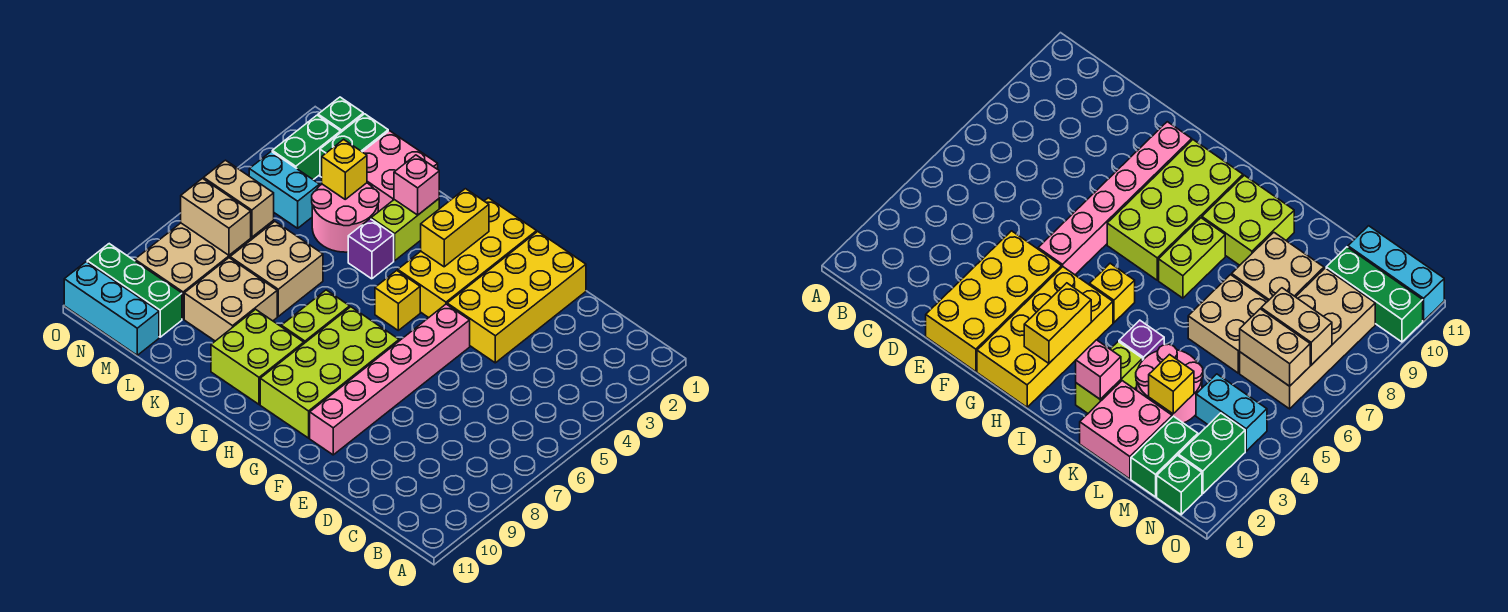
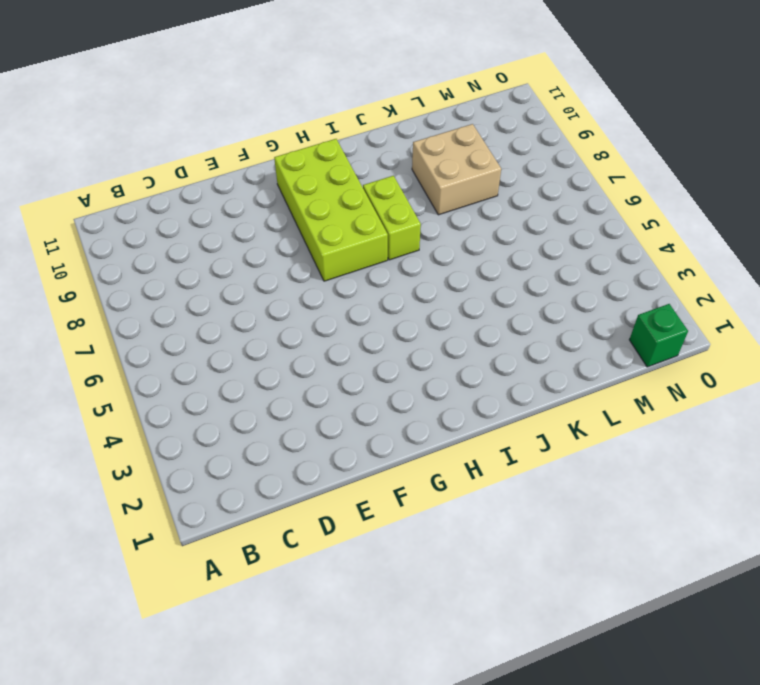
none -> yellow 2x4 brick [447,232,586,363]
none -> pink 1x6 brick [310,304,470,455]
none -> yellow 2x4 brick [398,198,537,318]

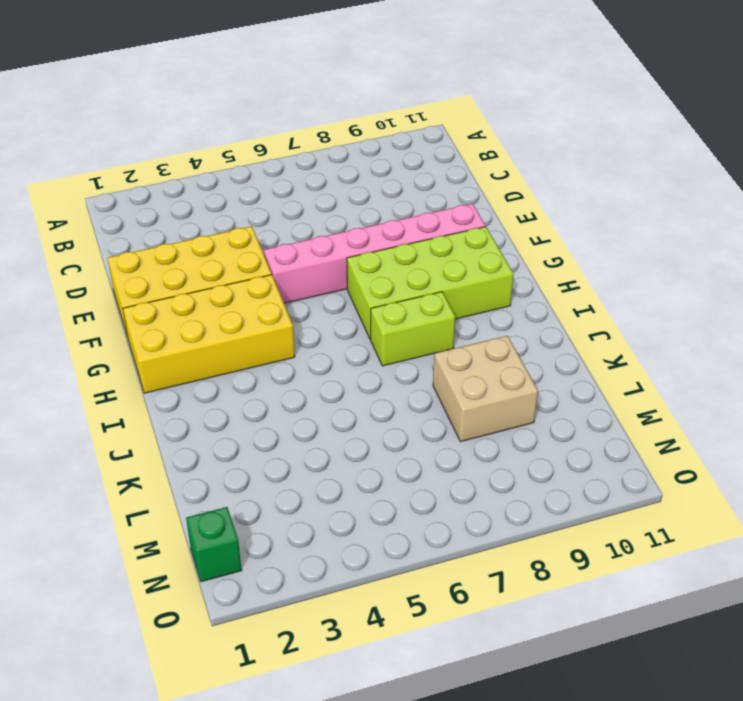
none -> yellow 1x1 brick [375,270,420,330]
none -> lime 2x2 brick [211,309,304,404]
none -> lime 1x2 brick [371,199,439,261]

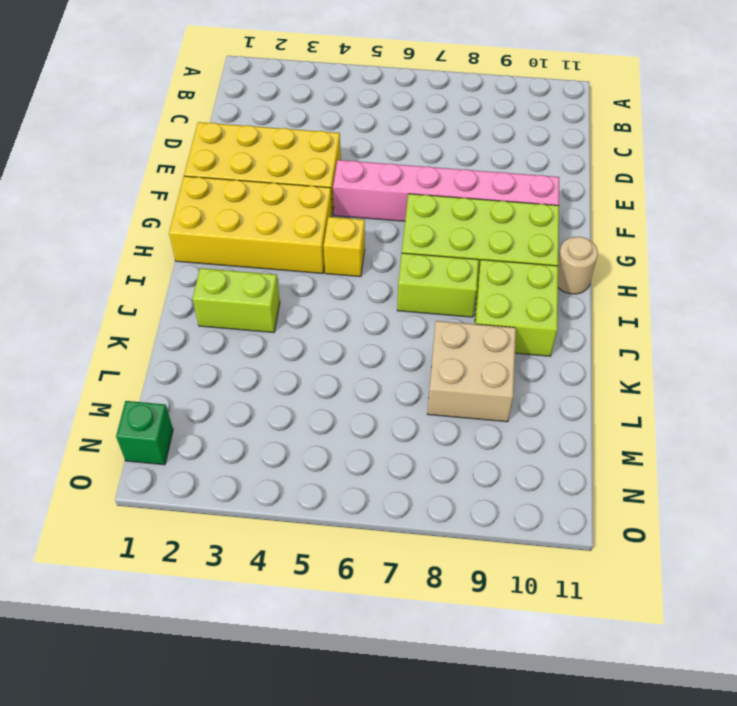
tan 1x1 round brick [558,237,598,294] -> none
none -> purple 1x1 brick [348,219,394,279]
none -> pink 2x2 brick [363,131,438,212]
none -> pink 2x2 round brick [312,183,379,252]

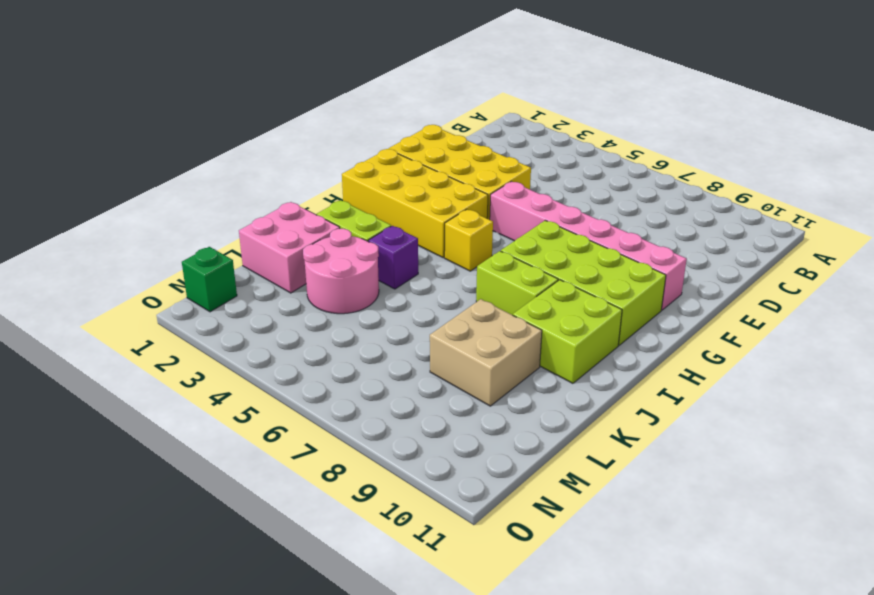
none -> tan 2x2 brick [230,222,323,316]
none -> green 1x2 brick [320,114,388,177]
none -> cyan 1x2 brick [249,151,319,228]

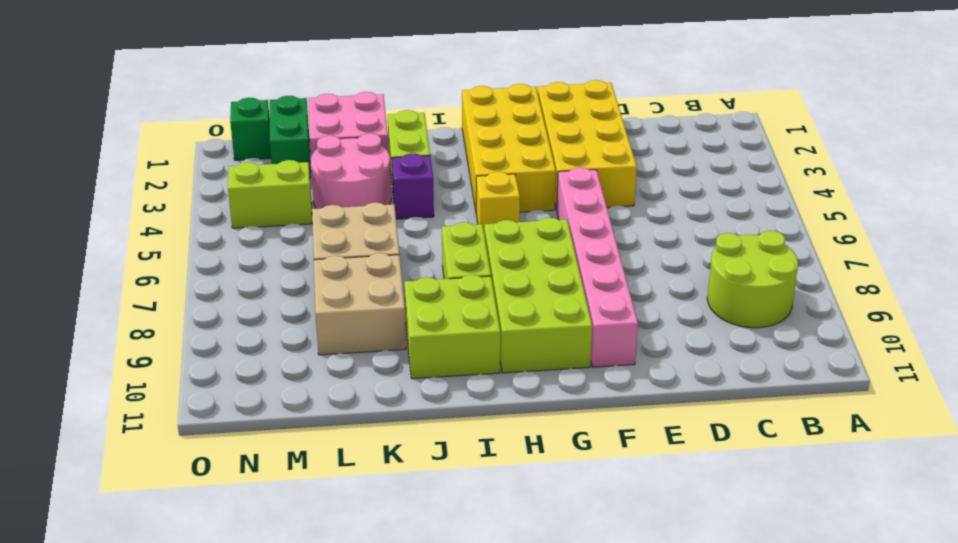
lime 2x2 round brick [707,231,798,328] -> none
lime 1x2 brick [228,160,312,228] -> cyan 1x2 brick [249,151,319,228]
none -> tan 2x4 brick [135,221,274,319]
none -> green 1x3 brick [87,244,182,337]
none -> cyan 1x3 brick [64,262,159,355]

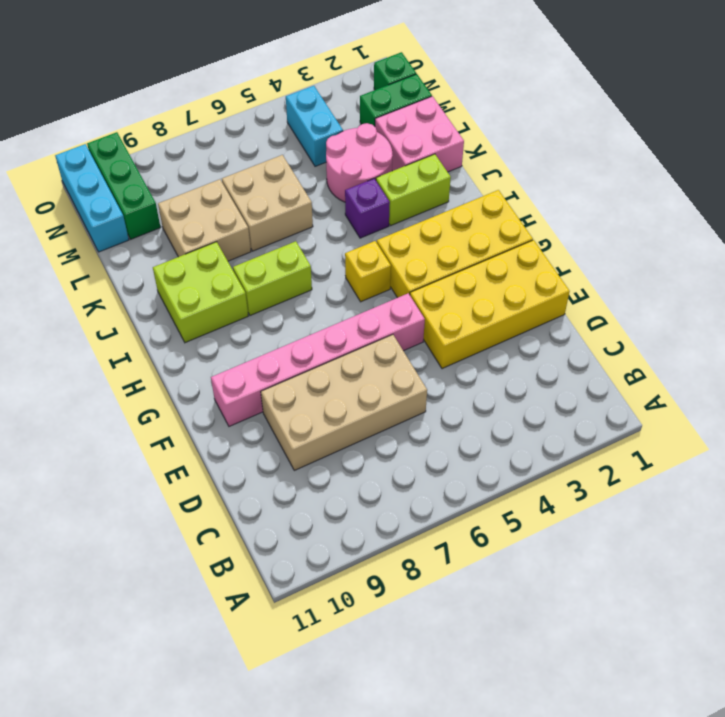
tan 2x4 brick [261,335,427,470] -> tan 2x4 brick moved to [135,221,274,319]
none -> lime 2x4 brick [260,307,399,438]
none -> green 1x2 brick [272,115,341,180]
none -> yellow 1x2 brick [421,189,489,267]

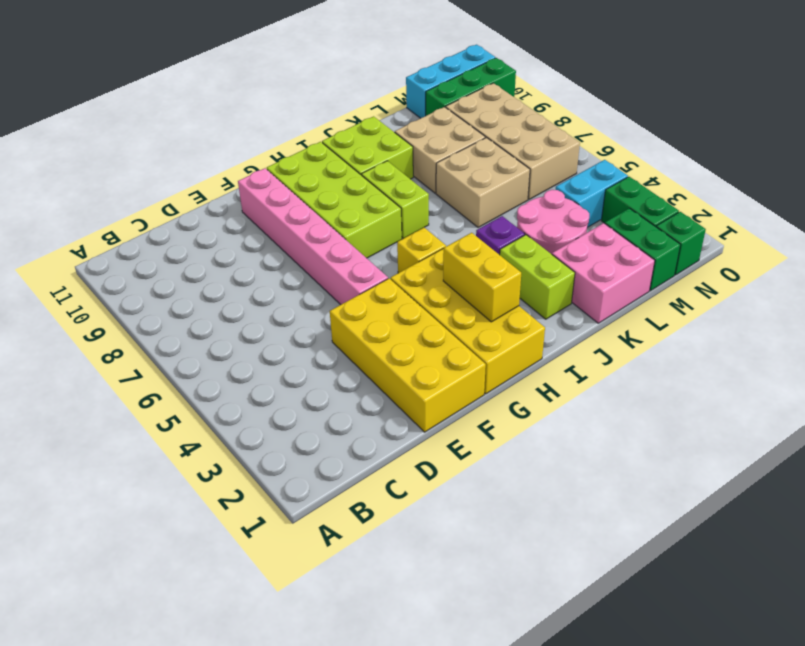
none -> pink 1x1 brick [394,155,439,215]
none -> yellow 1x1 brick [322,139,367,199]
none -> tan 1x2 brick [204,160,274,237]

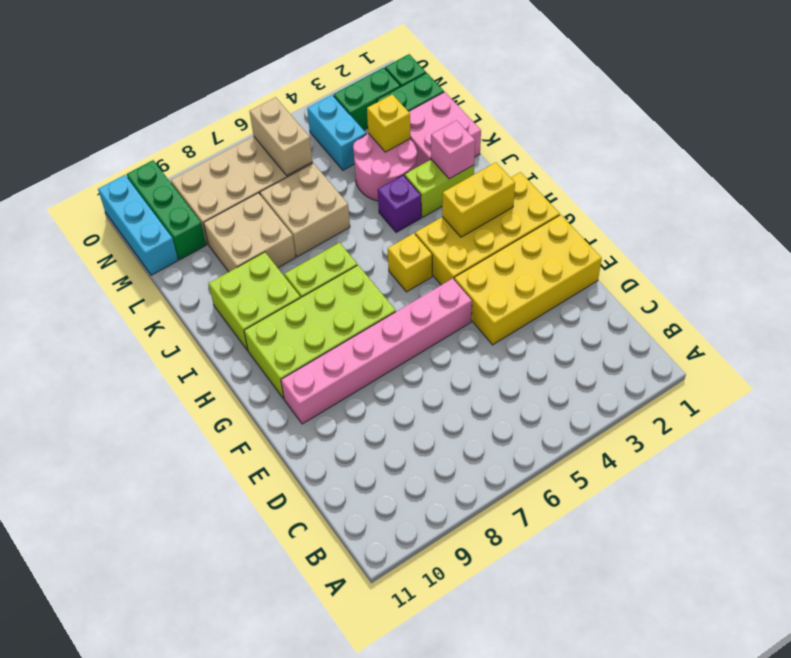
none -> tan 1x2 brick [181,178,251,255]

